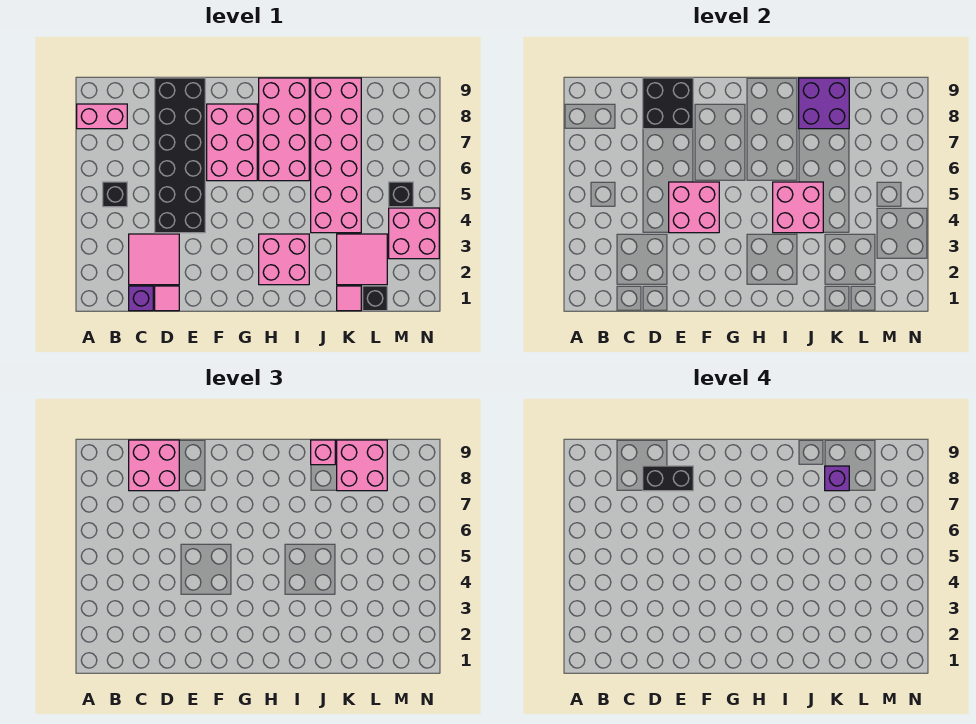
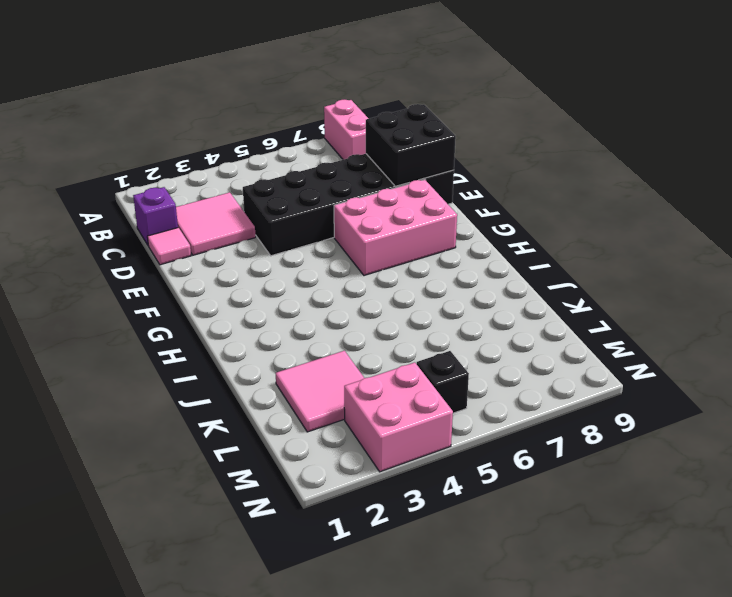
none -> black 1x1 brick [103,182,127,207]
none -> pink 2x2 brick [259,234,309,285]
none -> pink 2x4 brick [259,78,309,181]

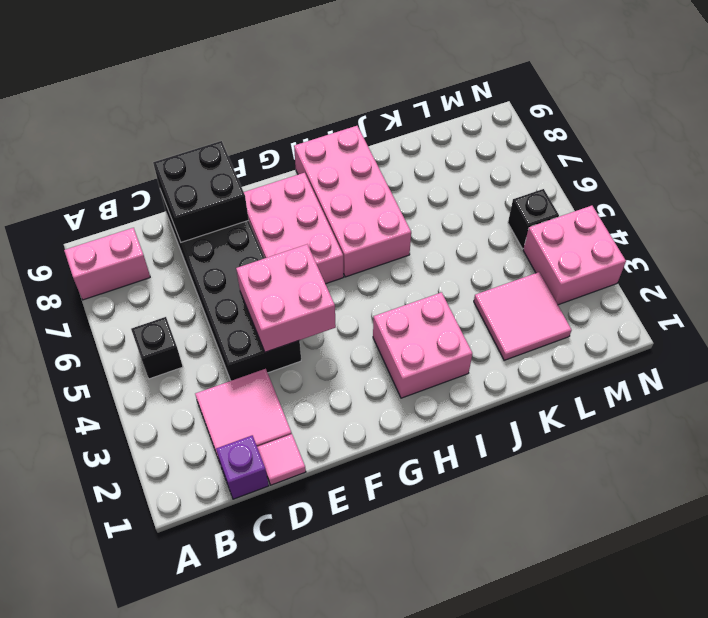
none -> pink 2x6 brick [311,78,361,233]
none -> pink 1x1 tile [337,286,361,311]
none -> black 1x1 brick [363,286,387,311]

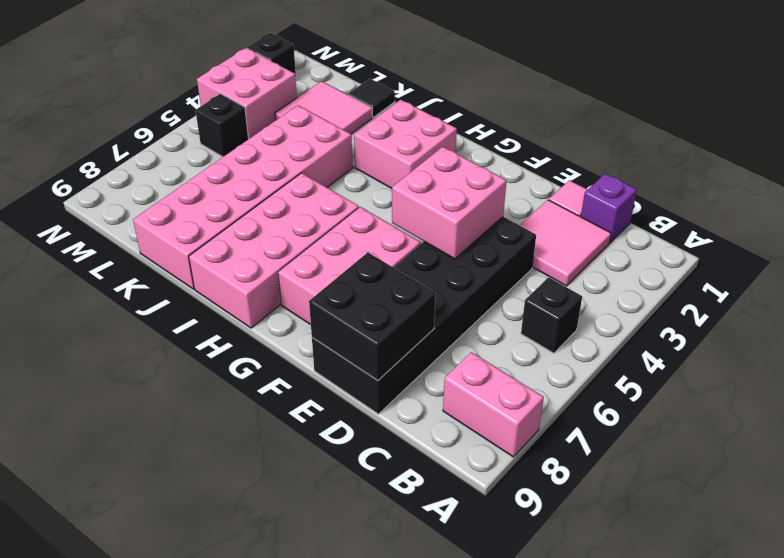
black 1x1 tile [348,79,395,117] -> pink 1x1 tile [337,286,361,311]
black 1x1 brick [247,33,296,78] -> black 1x1 brick moved to [363,286,387,311]
none -> pink 2x2 brick [773,182,823,233]
none -> purple 2x2 brick [799,78,849,129]
none -> pink 2x2 brick [129,440,179,491]

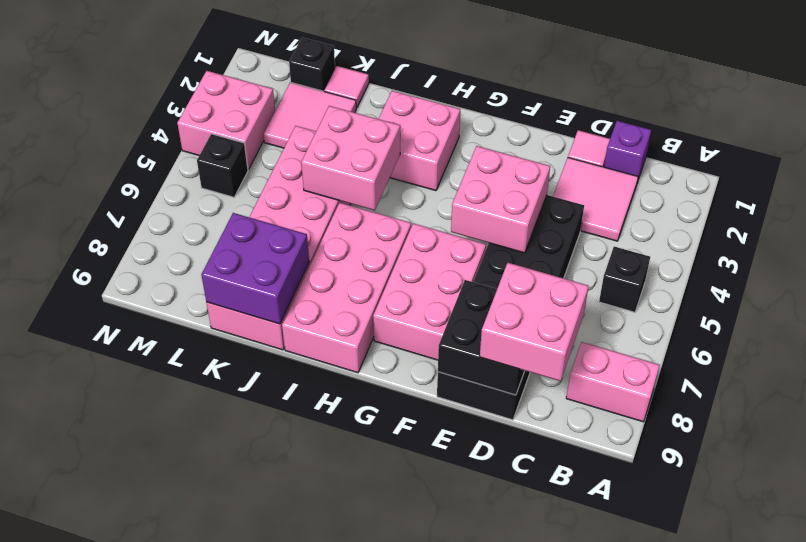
none -> pink 1x1 brick [311,440,335,465]
none -> pink 2x2 brick [337,440,387,491]
none -> black 1x2 brick [643,466,693,491]

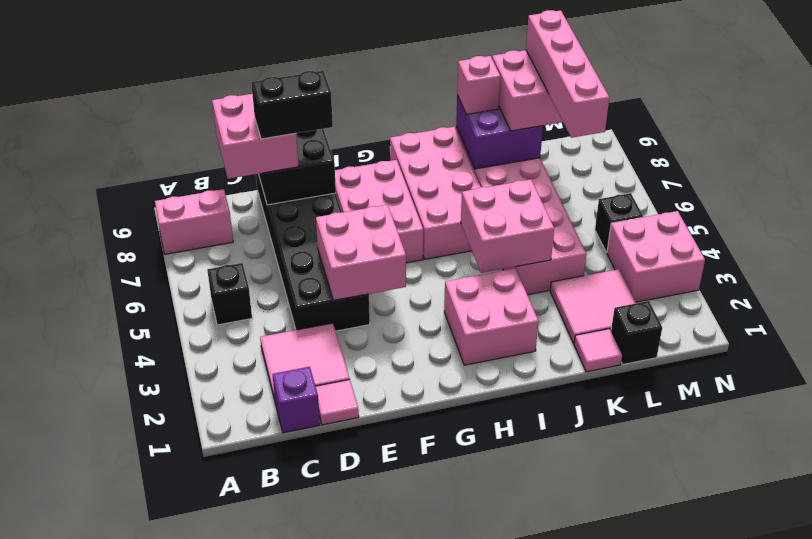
pink 1x4 brick [526,10,609,138] -> none
none -> purple 1x1 brick [825,466,849,491]

